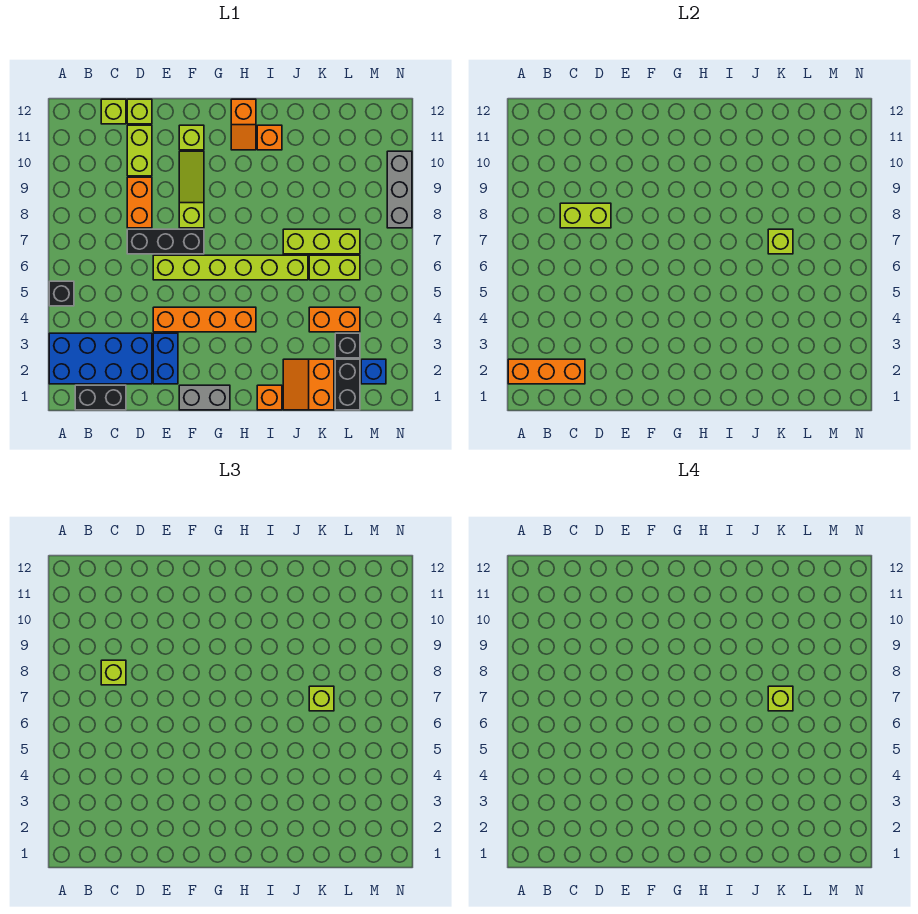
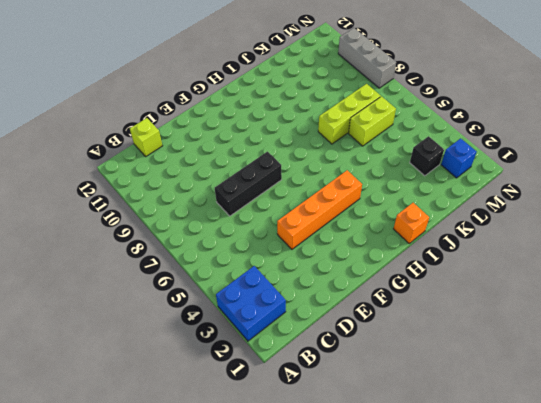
blue 2x2 brick [216,266,286,341] -> blue 2x4 brick [49,333,152,384]
none -> black 1x1 brick [49,281,74,306]
none -> black 1x2 brick [75,385,126,410]
none -> orange 1x2 brick [127,177,152,228]
none -> lime 1x2 brick [127,125,152,176]

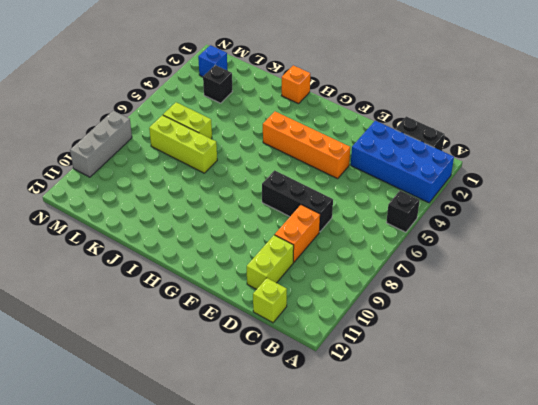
none -> lime 1x1 brick [127,99,152,124]
none -> blue 1x2 brick [153,333,178,384]
none -> lime 1x6 brick [153,255,308,280]
none -> grey 1x2 brick [179,385,230,410]

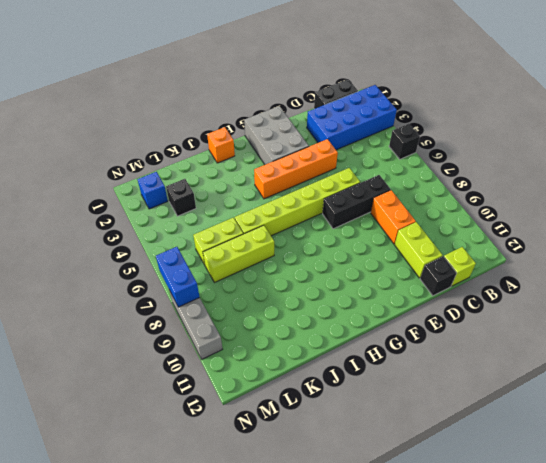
black 1x1 brick [420,256,457,296] -> lime 1x1 brick [127,99,152,124]
grey 2x3 brick [244,106,309,165] -> grey 1x2 brick [179,385,230,410]
blue 1x2 brick [156,247,200,307] -> blue 1x2 brick moved to [153,333,178,384]
none -> lime 1x3 slope [179,151,204,228]
none -> lime 1x1 brick [179,125,204,150]
none -> orange 1x2 slope [231,99,256,150]
none -> orange 1x1 brick [257,125,282,150]

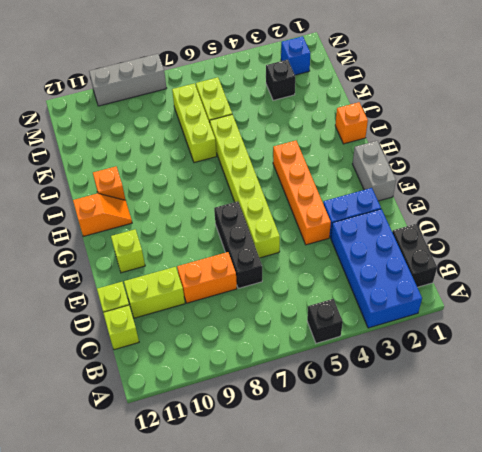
none -> lime 1x3 slope [179,151,204,228]
none -> orange 2x2 slope [283,359,334,410]
none -> orange 1x2 brick [309,307,360,332]
none -> black 1x2 brick [335,359,360,410]

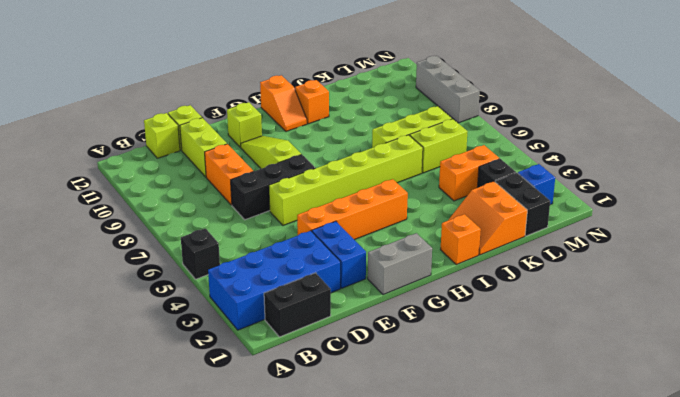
none -> orange 1x3 brick [508,359,585,384]
none -> lime 1x2 brick [560,203,611,228]
none -> lime 1x1 brick [768,229,793,254]
none -> lime 1x1 brick [101,660,126,685]

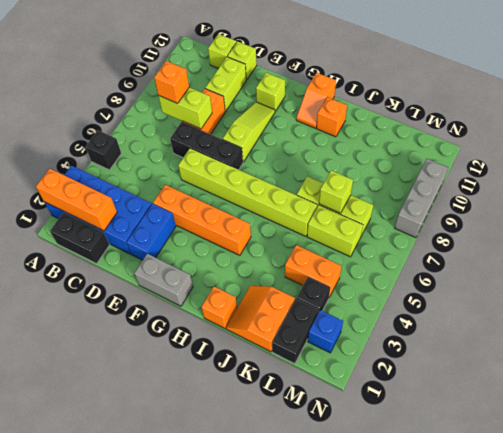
orange 1x1 brick [154,61,189,103] -> lime 1x1 brick [101,660,126,685]
none -> lime 1x1 brick [309,686,334,711]
none -> lime 1x1 brick [768,686,793,711]

